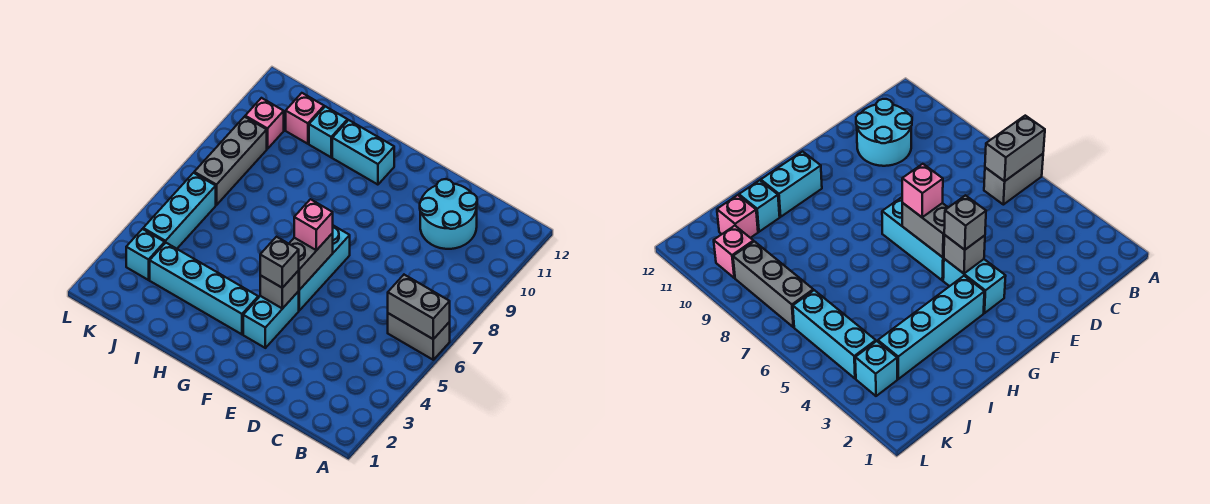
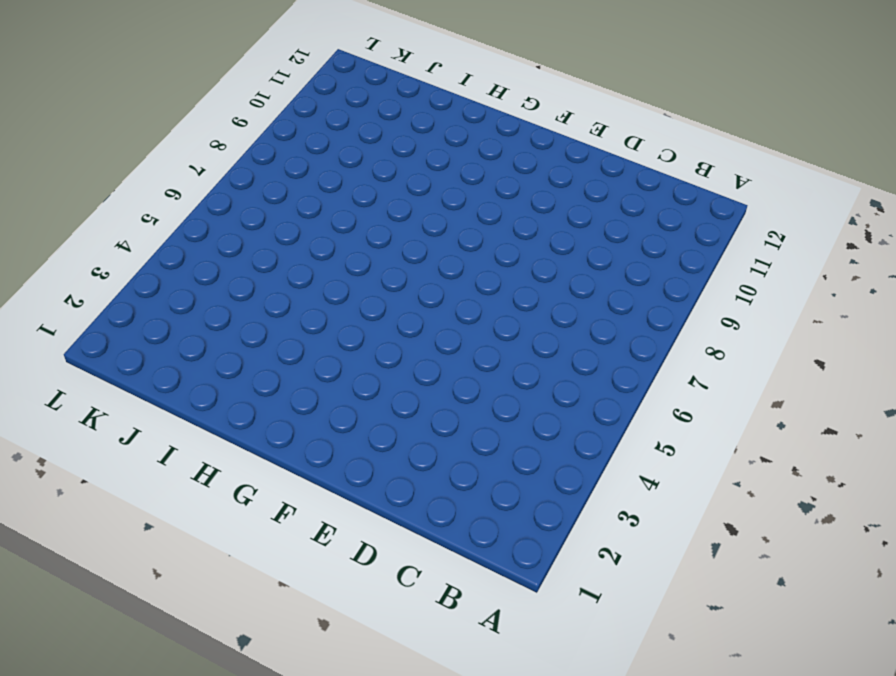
none -> grey 1x2 brick [388,313,450,360]
none -> cyan 2x2 round brick [420,179,477,249]
none -> cyan 1x2 brick [243,291,299,348]

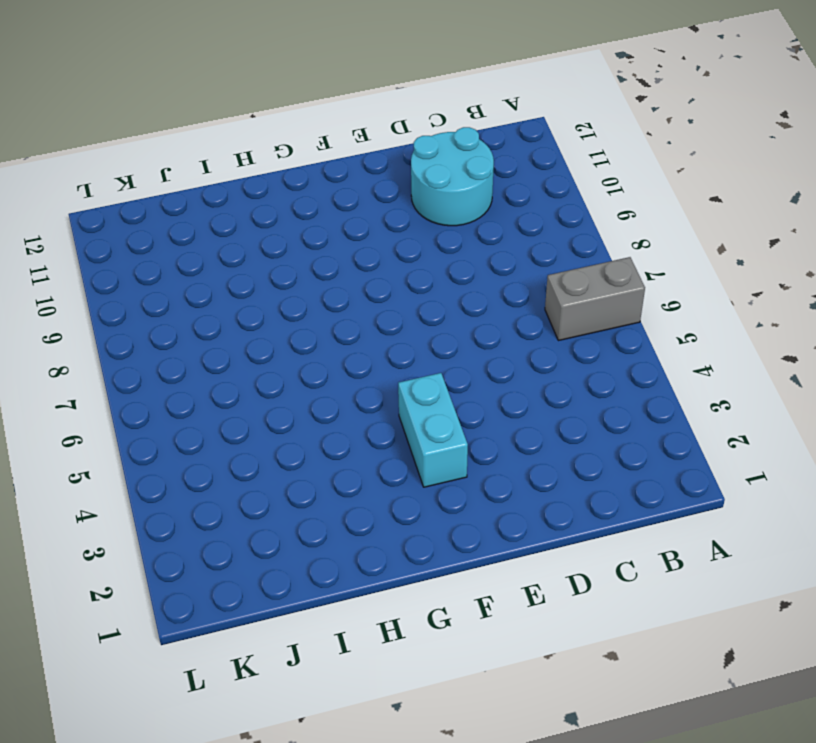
none -> cyan 1x3 brick [299,226,350,310]
none -> cyan 1x4 brick [150,243,258,334]
none -> cyan 1x2 brick [332,120,394,185]

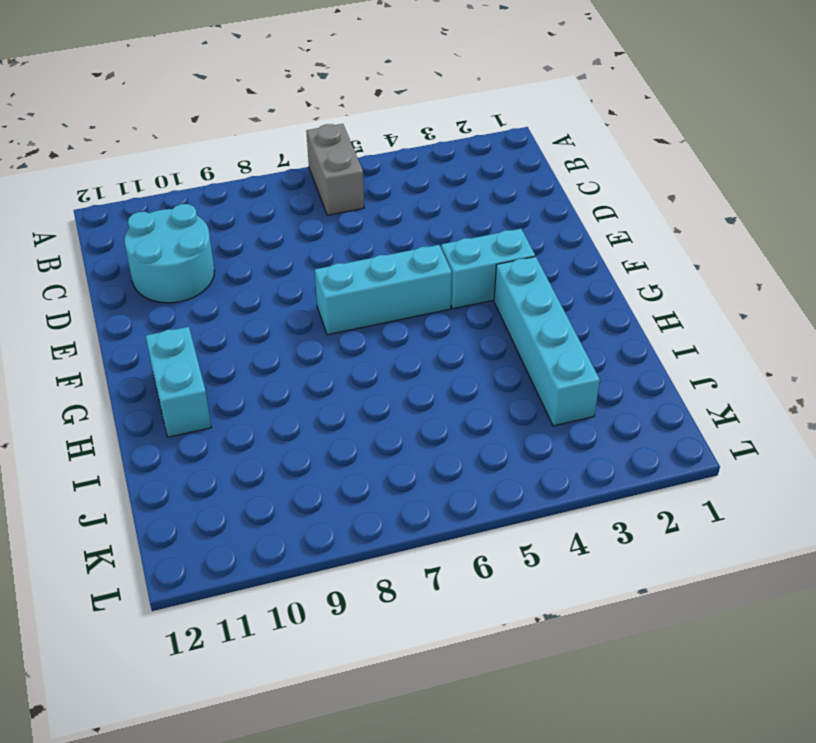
none -> cyan 1x1 brick [309,106,347,157]
none -> pink 1x1 brick [286,93,324,144]
none -> cyan 1x1 brick [126,229,165,280]

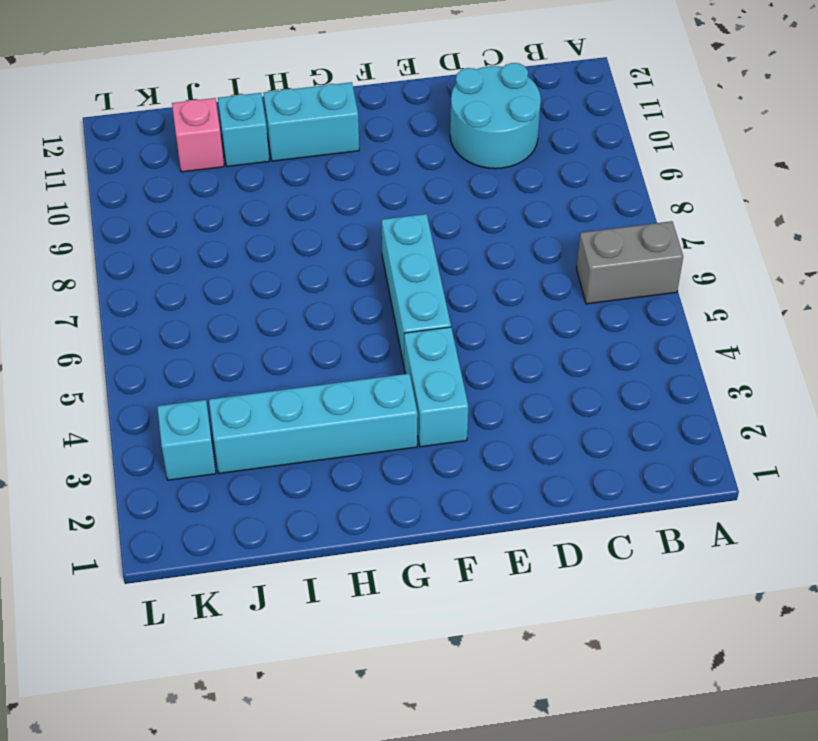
none -> cyan 1x3 brick [143,173,216,249]
none -> grey 1x3 brick [194,117,267,205]
none -> pink 1x1 brick [245,98,284,149]

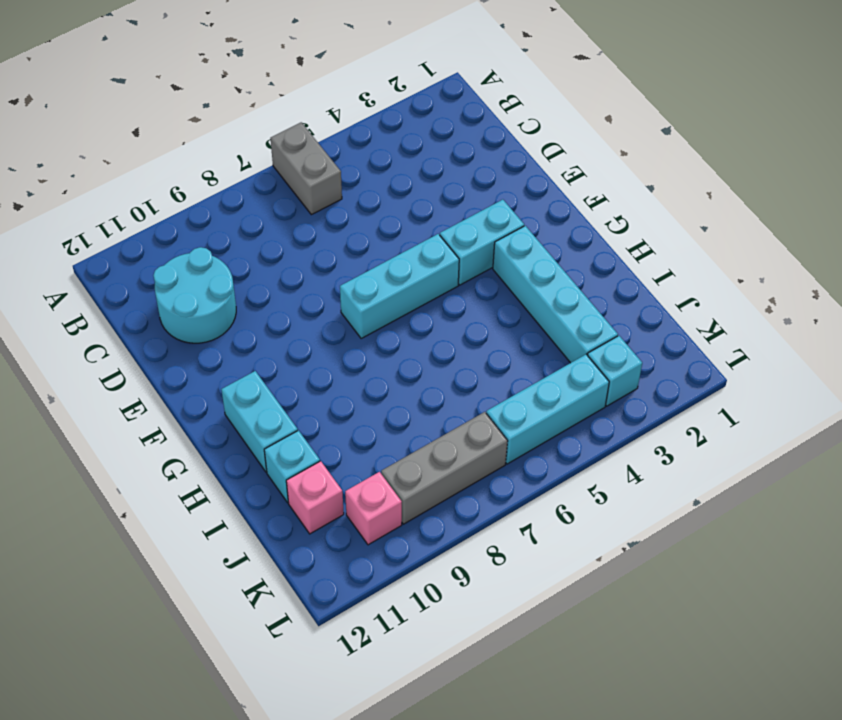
none -> grey 1x2 brick [388,275,450,339]
none -> grey 1x1 brick [260,271,299,309]
none -> grey 1x2 brick [289,233,333,290]

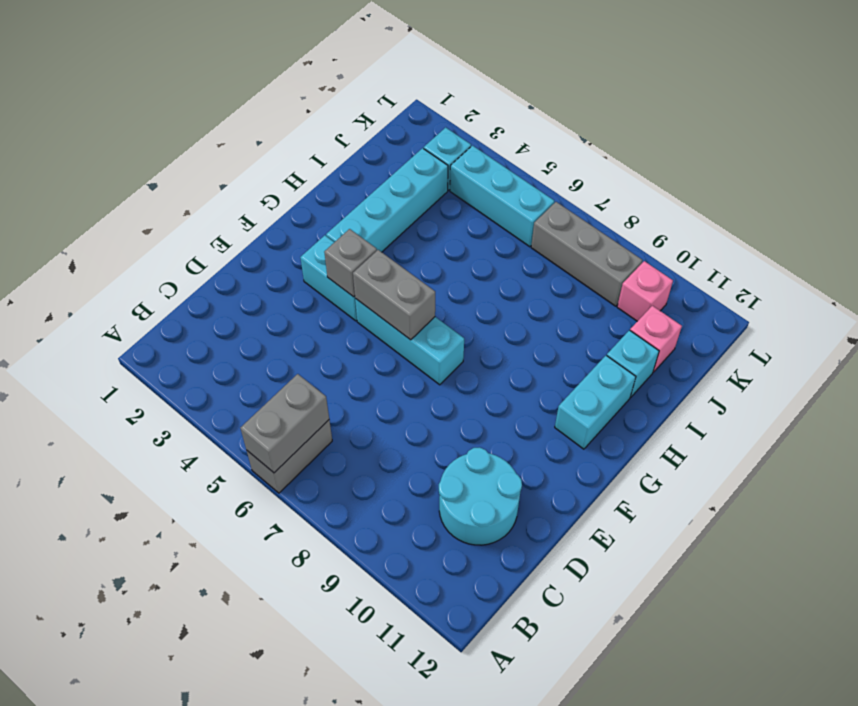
none -> grey 1x1 brick [260,237,299,288]
none -> pink 1x1 brick [294,199,333,250]

